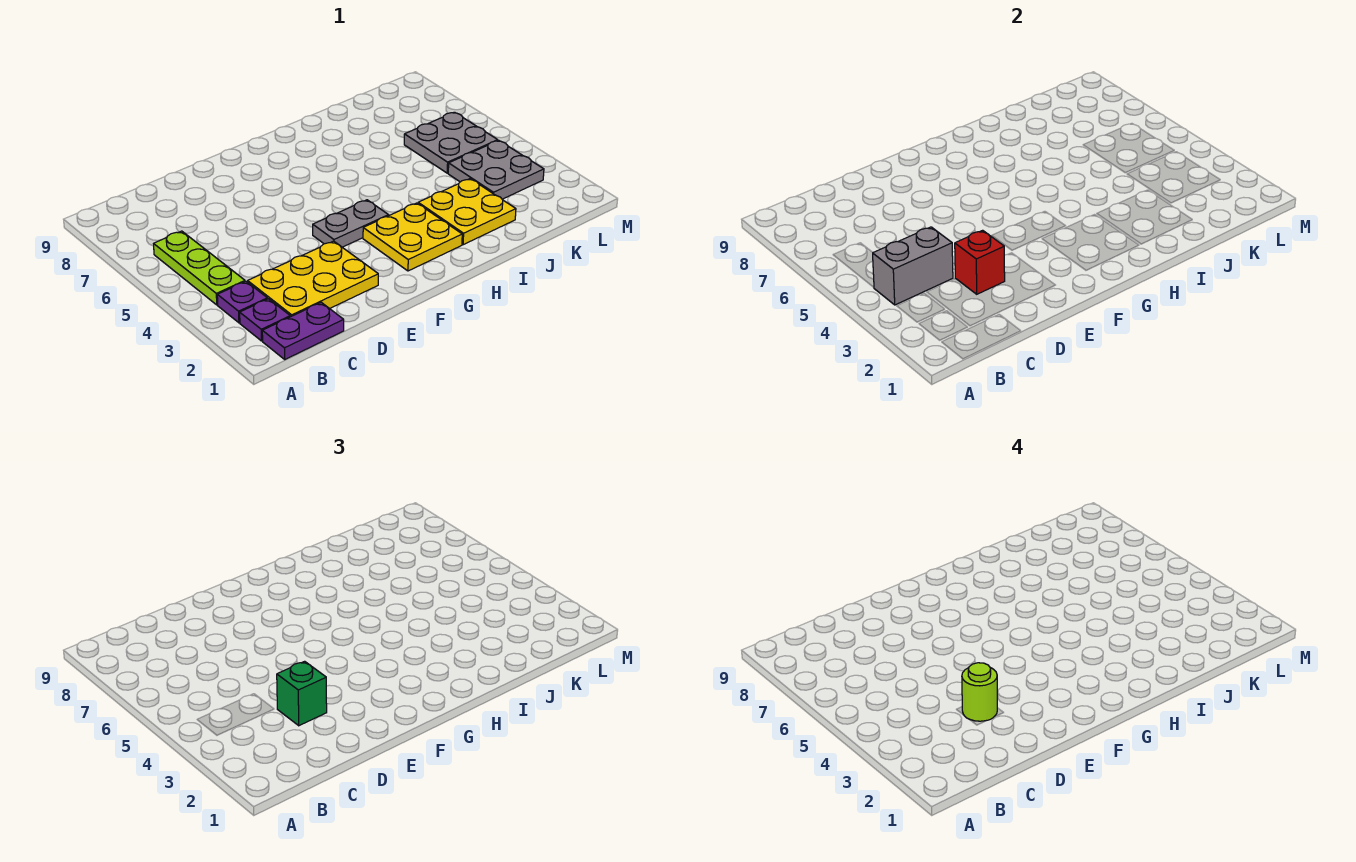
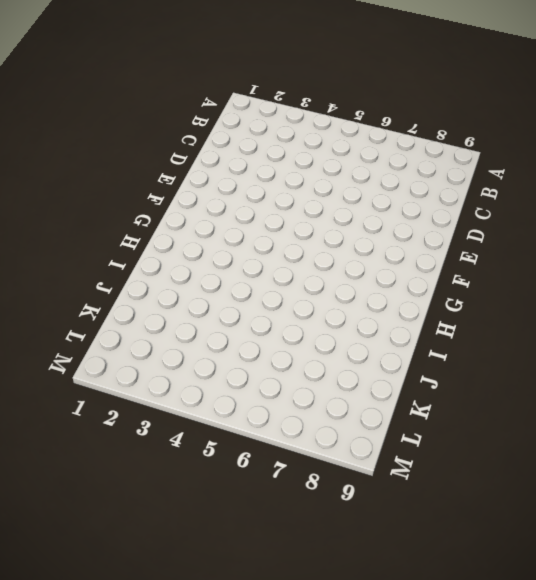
none -> purple 1x2 plate [262,302,344,359]
none -> purple 1x1 plate [240,299,290,341]
none -> purple 1x1 plate [217,281,267,323]

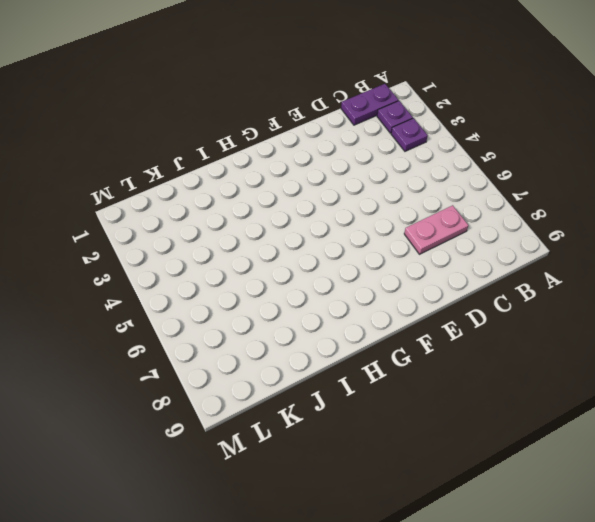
pink 1x2 plate [404,205,468,254] -> none
none -> lime 1x3 plate [154,231,245,305]
none -> yellow 2x3 plate [248,241,378,317]
none -> grey 1x2 plate [313,200,388,247]

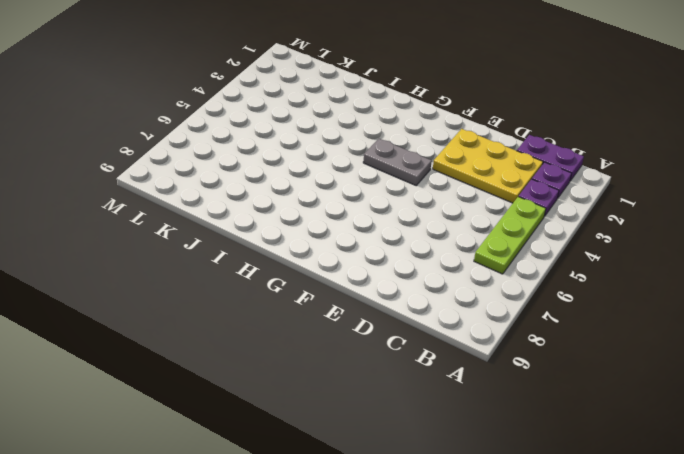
none -> yellow 2x2 plate [363,203,462,271]
none -> yellow 2x2 plate [418,179,516,245]
none -> grey 2x2 plate [448,140,544,199]

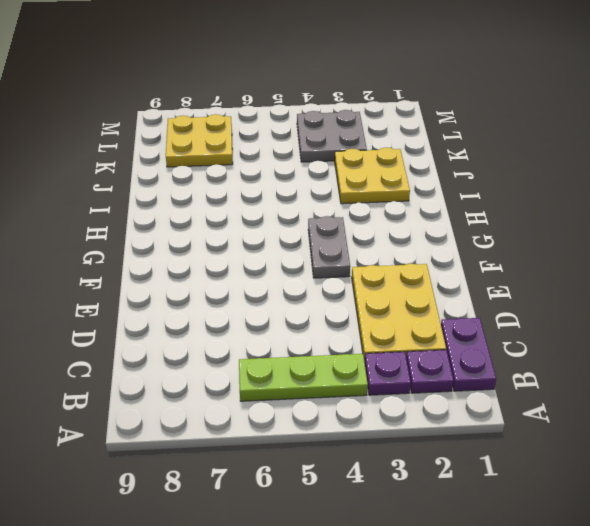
yellow 2x2 plate [166,114,233,167] -> yellow 2x2 plate moved to [363,203,462,271]
none -> grey 2x2 plate [404,112,498,173]
none -> grey 1x2 brick [873,227,953,305]
none -> red 1x1 brick [955,230,1005,294]

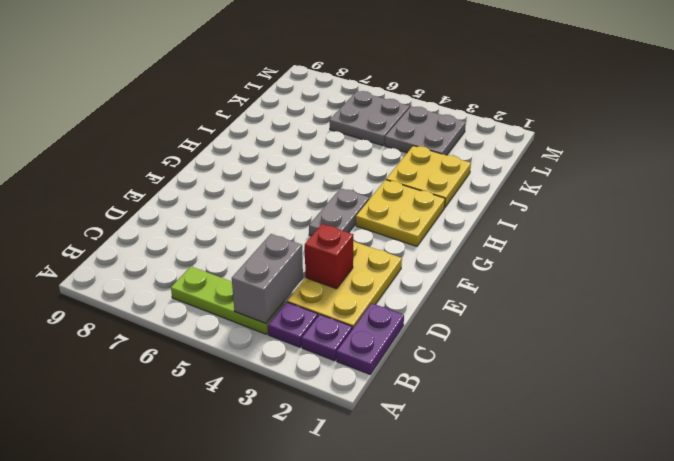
none -> green 1x1 brick [277,661,327,726]
none -> lime 1x1 round brick [962,663,997,721]

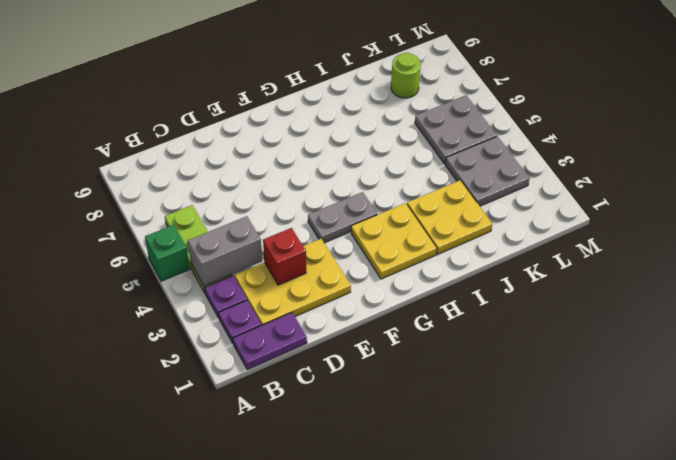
green 1x1 brick [145,225,190,281] -> green 1x1 brick moved to [277,661,327,726]
lime 1x1 round brick [391,53,421,98] -> lime 1x1 round brick moved to [962,663,997,721]

